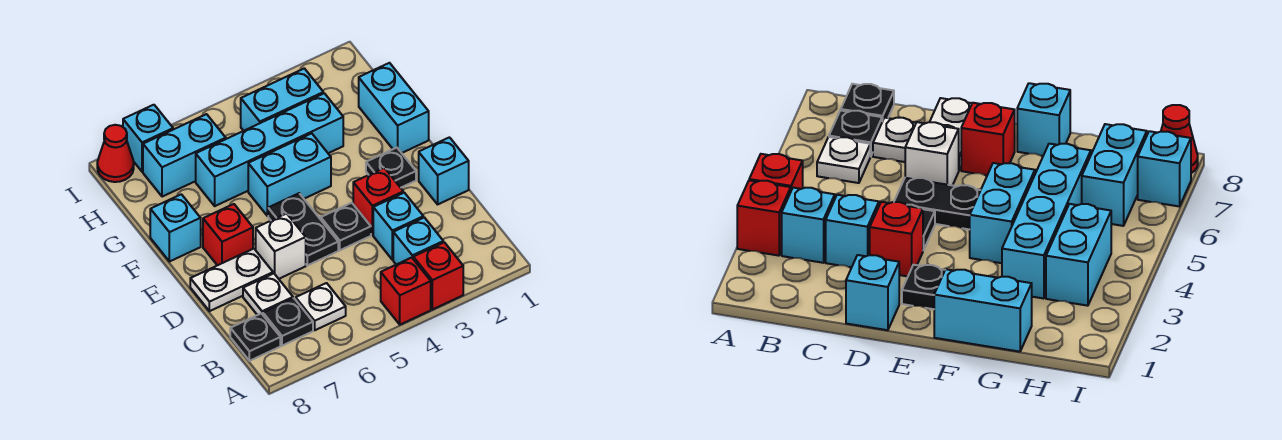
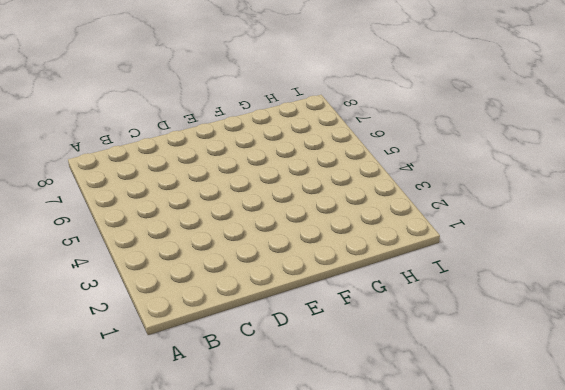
none -> red 1x1 brick [413,242,463,310]
none -> red 1x1 brick [381,258,431,325]
none -> cyan 1x1 brick [393,218,443,265]

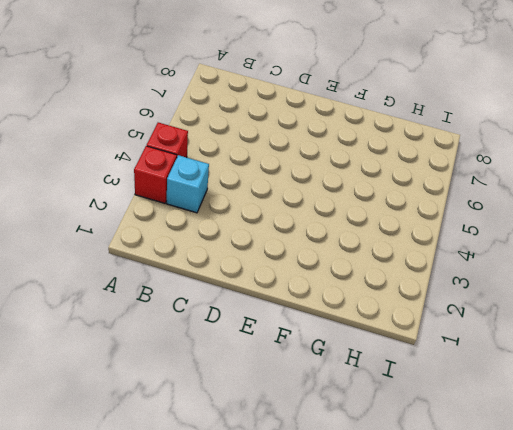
none -> white 1x1 plate [296,283,346,330]
none -> black 1x1 plate [263,298,313,346]
none -> black 1x1 plate [230,313,280,361]

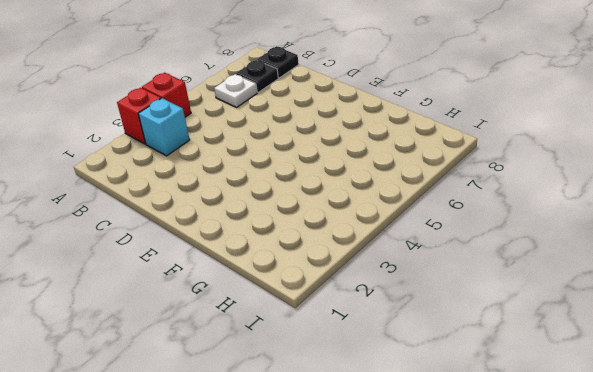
none -> cyan 1x1 brick [373,193,423,260]
none -> white 1x1 plate [243,273,293,315]
none -> cyan 1x1 brick [419,137,469,204]

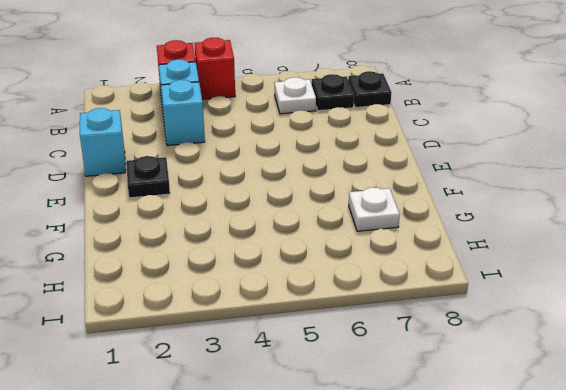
white 1x1 plate [349,187,400,231] -> white 1x1 plate moved to [243,273,293,315]
none -> red 1x1 brick [353,168,403,235]
none -> black 1x1 plate [321,203,371,250]
none -> black 1x2 plate [268,193,338,265]

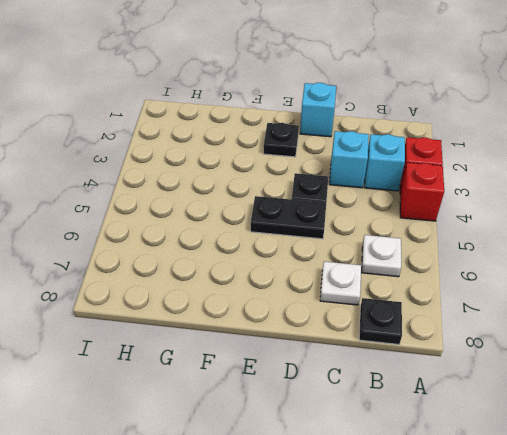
none -> black 1x1 plate [263,298,313,346]
none -> red 1x1 brick [353,168,403,235]
none -> white 1x1 brick [256,213,306,279]

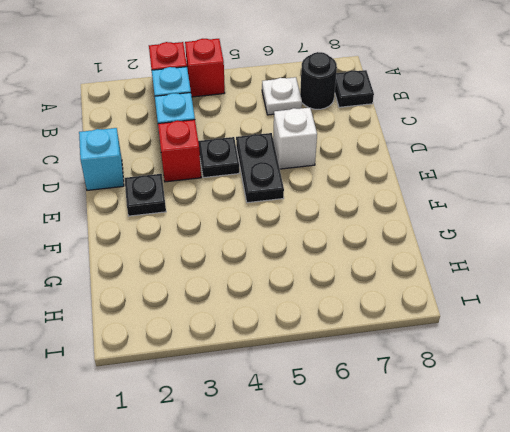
black 1x1 round brick [300,52,337,109] -> black 1x1 plate [263,298,313,346]
none -> white 1x1 plate [243,273,293,315]
none -> white 1x2 plate [190,249,273,311]
none -> red 1x1 brick [203,204,253,265]

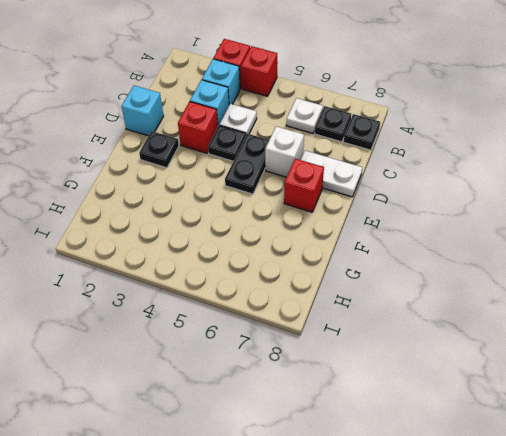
white 1x1 plate [220,104,257,135] -> white 1x1 plate moved to [243,273,293,315]
none -> cyan 1x2 brick [359,63,429,153]
none -> cyan 1x2 brick [248,133,331,216]
none -> cyan 1x1 brick [150,194,201,262]

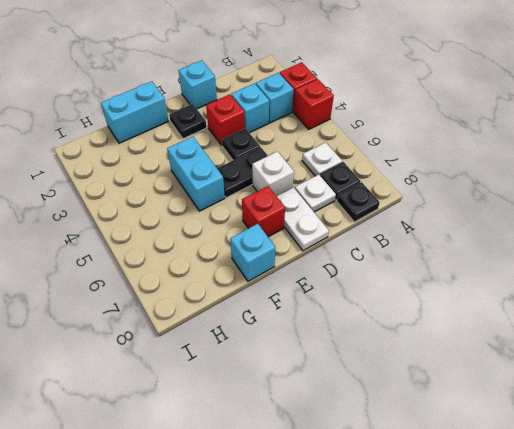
none -> cyan 1x4 brick [196,93,343,206]
none -> cyan 1x2 brick [241,68,323,131]
none -> cyan 1x2 brick [143,114,226,197]

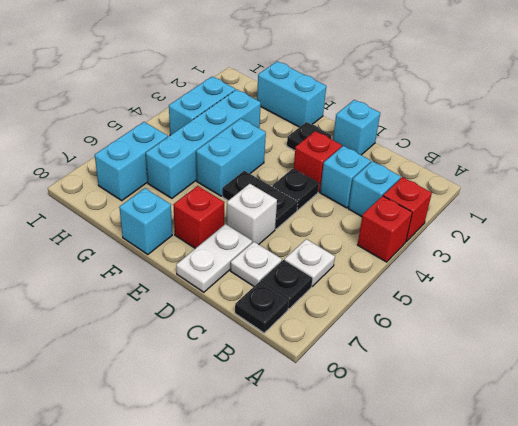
none -> cyan 1x1 brick [123,105,173,172]
none -> red 1x1 cone [97,125,134,182]

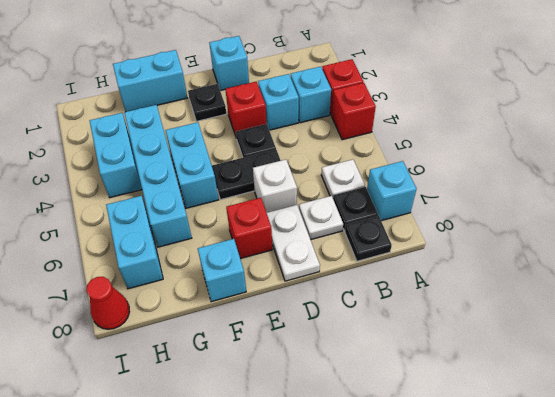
cyan 1x1 brick [367,161,416,221] -> cyan 1x1 brick moved to [123,105,173,172]

